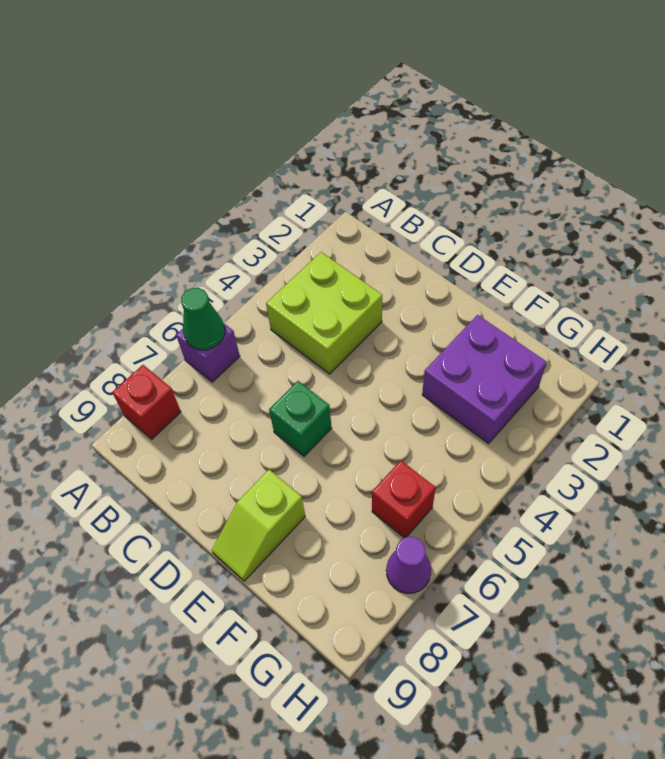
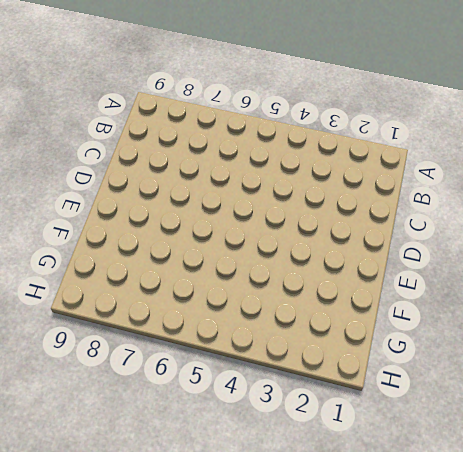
none -> purple 1x1 brick [176,323,240,382]
none -> red 1x1 brick [112,365,181,439]

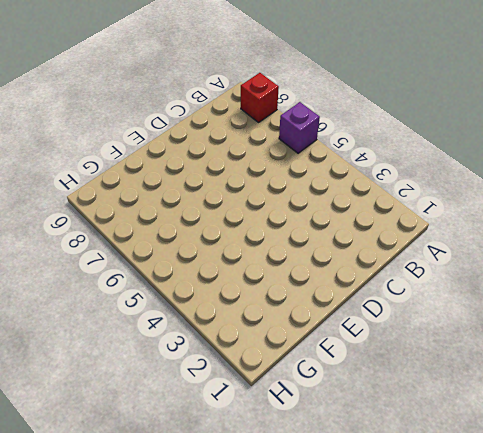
none -> lime 2x2 brick [266,252,382,374]
none -> green 1x1 brick [269,381,332,456]

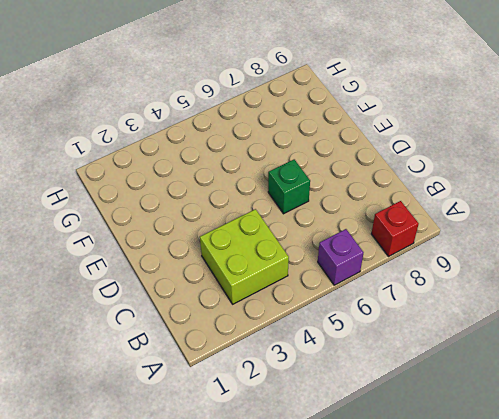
none -> lime 1x2 slope [212,470,305,581]
none -> purple 2x2 brick [422,315,547,444]

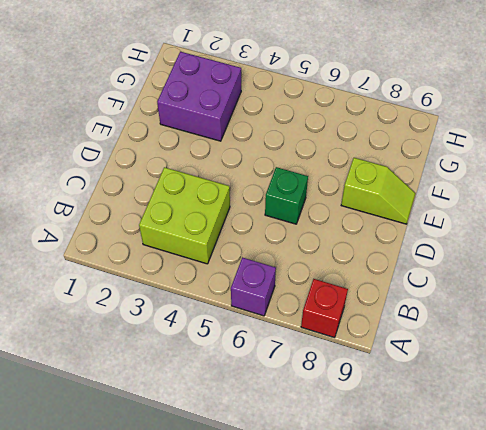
none -> red 1x1 brick [372,461,436,538]
none -> purple 1x1 cone [386,537,431,593]

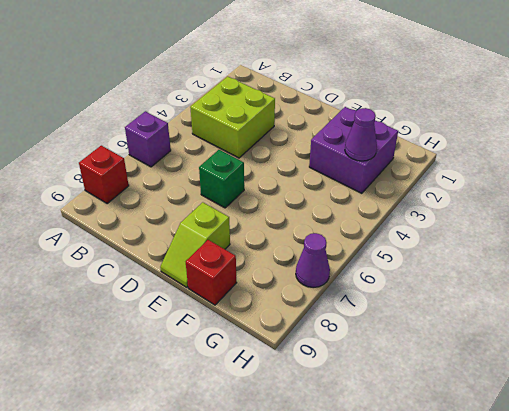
red 1x1 brick [186,240,237,305] -> red 1x1 brick moved to [372,461,436,538]
purple 1x1 cone [345,108,377,161] -> none
none -> green 1x1 cone [181,288,225,350]

